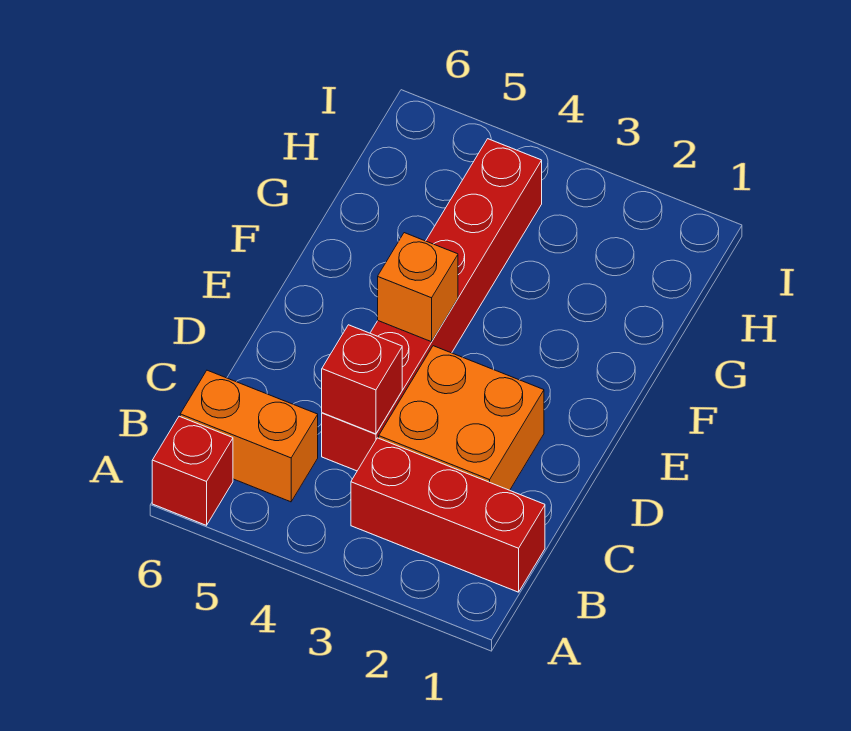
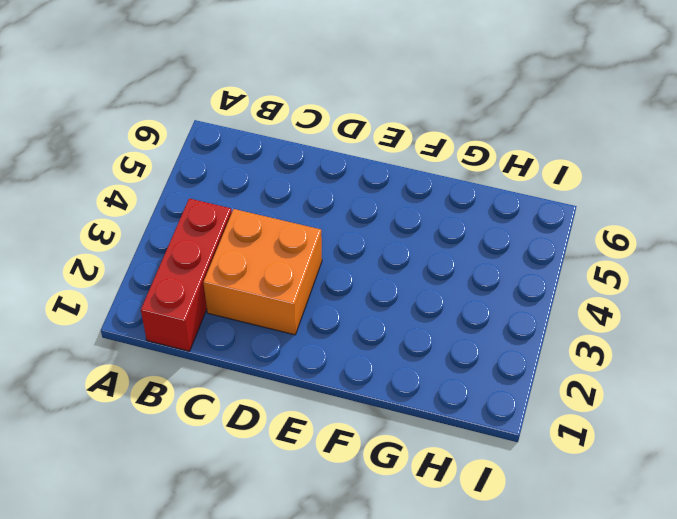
none -> red 1x1 brick [152,416,233,525]
none -> orange 1x2 brick [180,370,318,502]

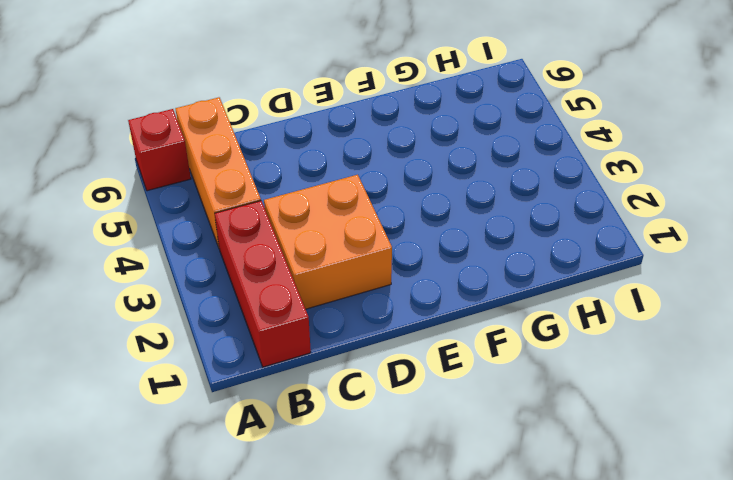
orange 1x3 brick [175,97,261,247] -> orange 1x2 brick [180,370,318,502]
none -> red 1x6 brick [322,139,542,471]
none -> red 1x1 brick [322,325,402,434]

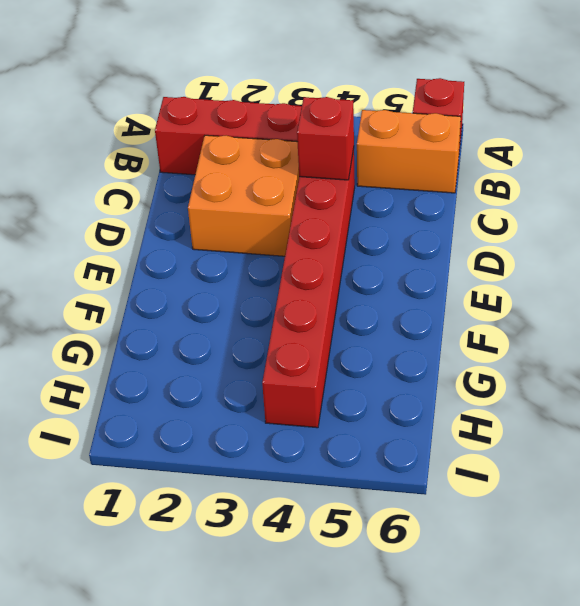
none -> orange 1x1 brick [378,233,458,342]

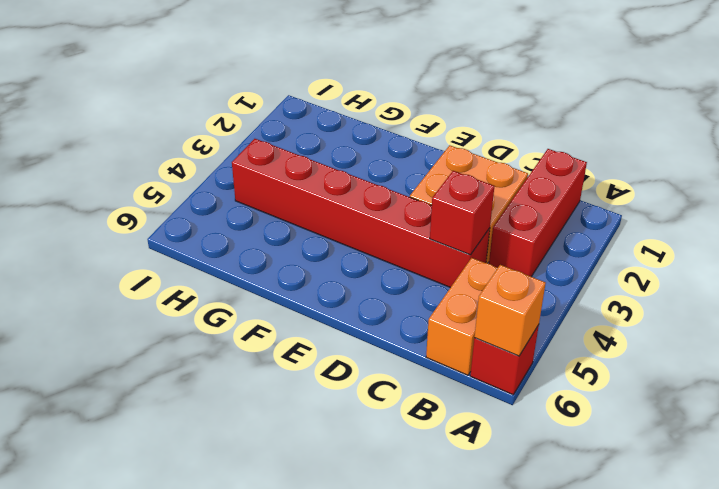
orange 1x1 brick [474,265,546,356] -> orange 1x1 brick moved to [378,233,458,342]

